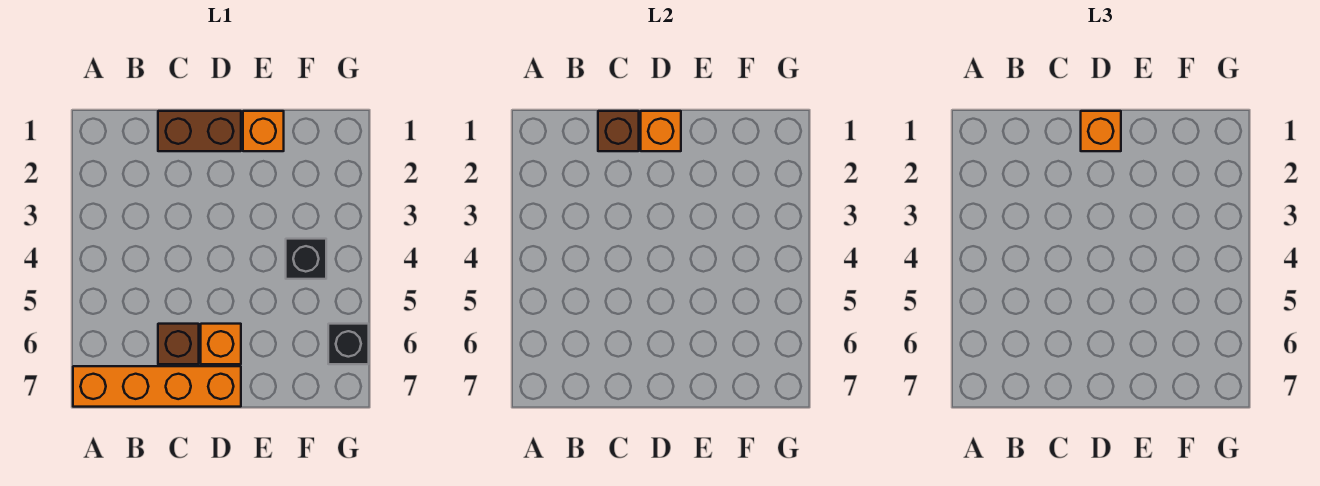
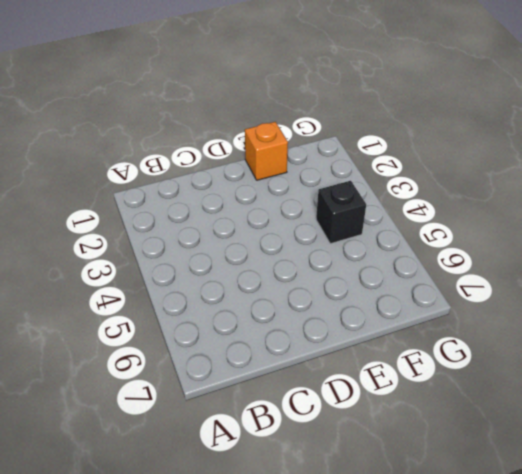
none -> orange 1x4 brick [73,366,241,407]
none -> brown 1x2 brick [158,111,241,151]

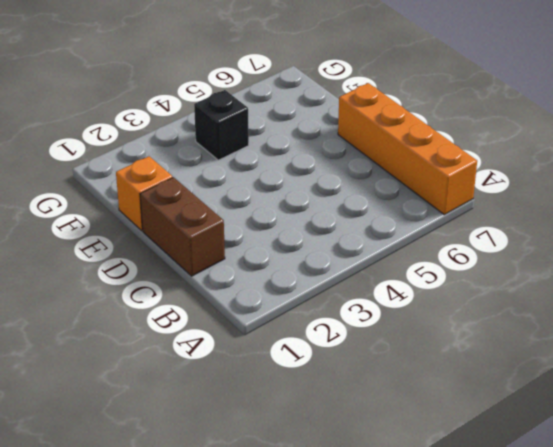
none -> brown 1x1 brick [158,324,199,364]
none -> orange 1x1 brick [201,324,241,364]

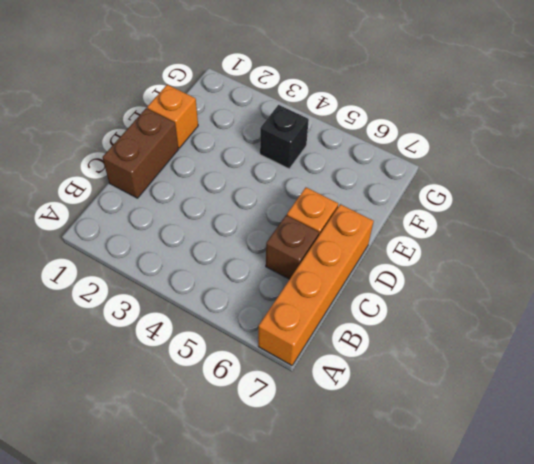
none -> black 1x1 brick [328,324,369,364]
none -> brown 1x1 brick [598,111,639,151]

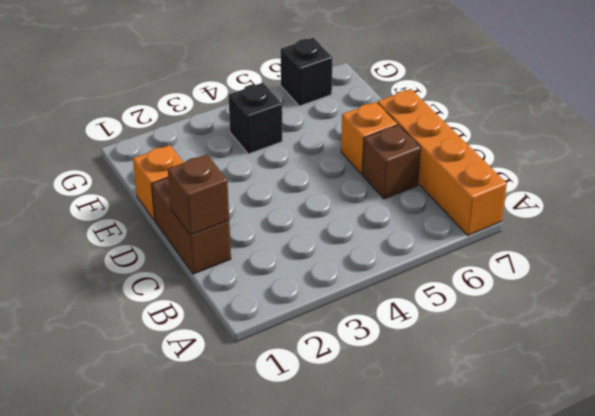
none -> orange 1x1 brick [641,111,681,151]
none -> orange 1x1 brick [1081,111,1121,151]

